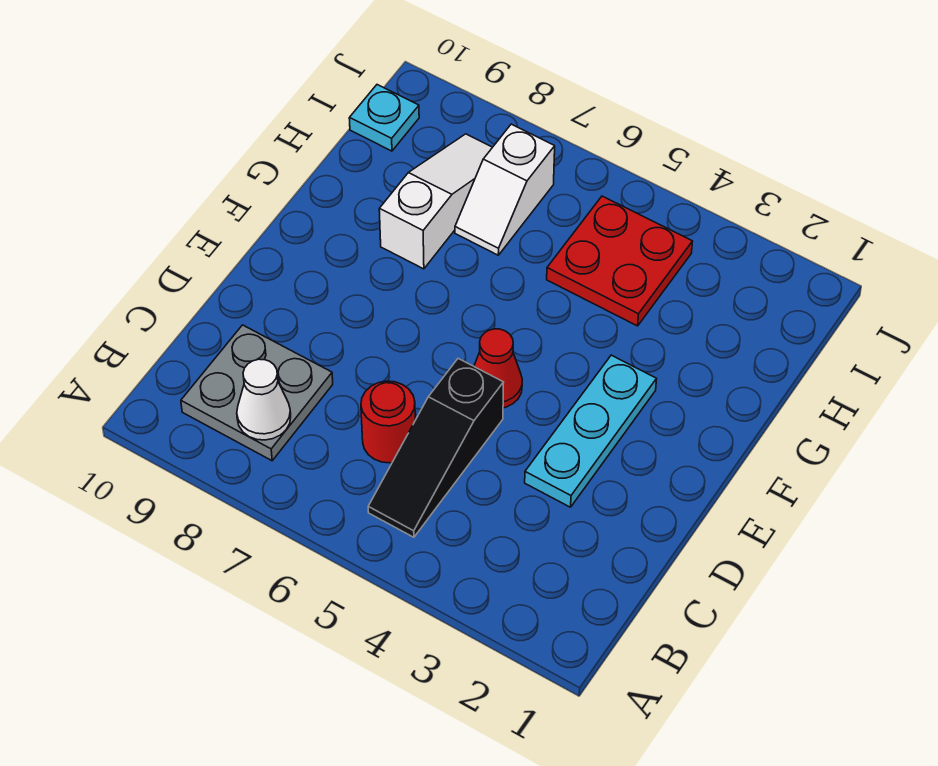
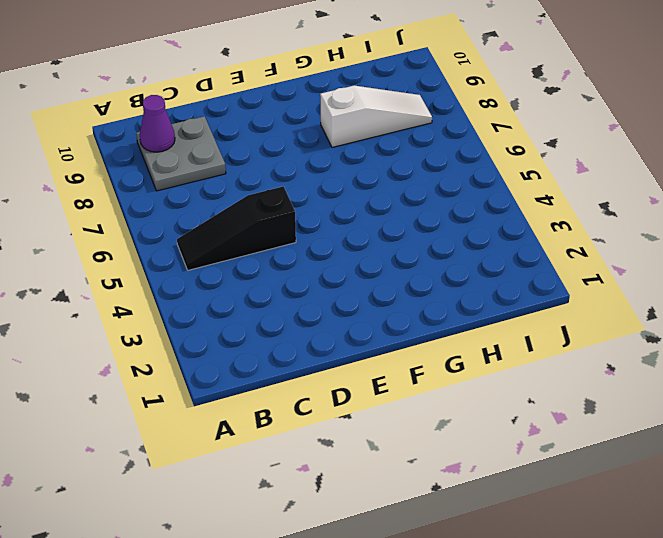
purple 1x1 cone [140,95,175,152] -> none
none -> red 1x1 round brick [361,381,415,463]
none -> cyan 1x3 plate [525,355,656,507]

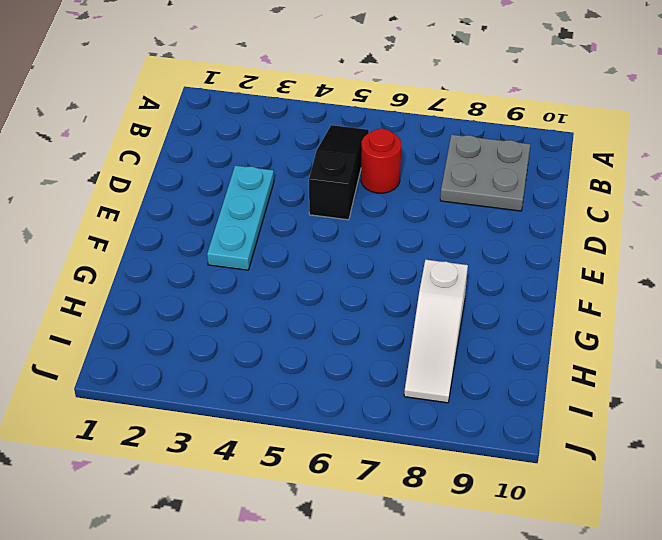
none -> red 1x1 cone [474,329,522,408]
none -> red 2x2 plate [547,196,693,326]

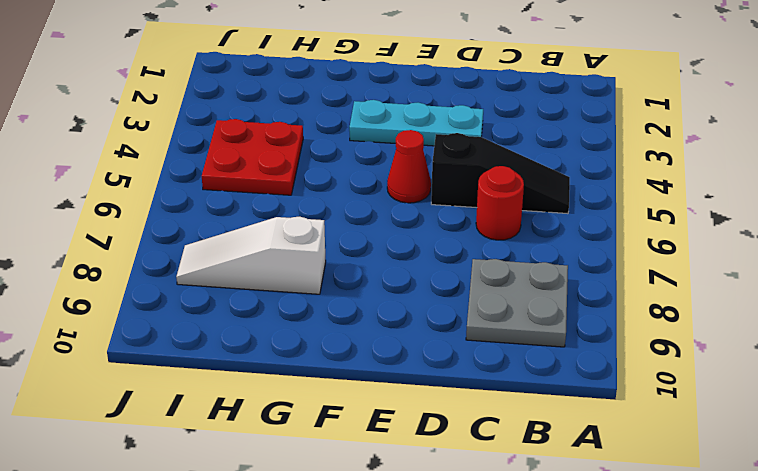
none -> white 1x2 slope [455,124,555,255]
none -> cyan 1x1 plate [349,85,419,151]

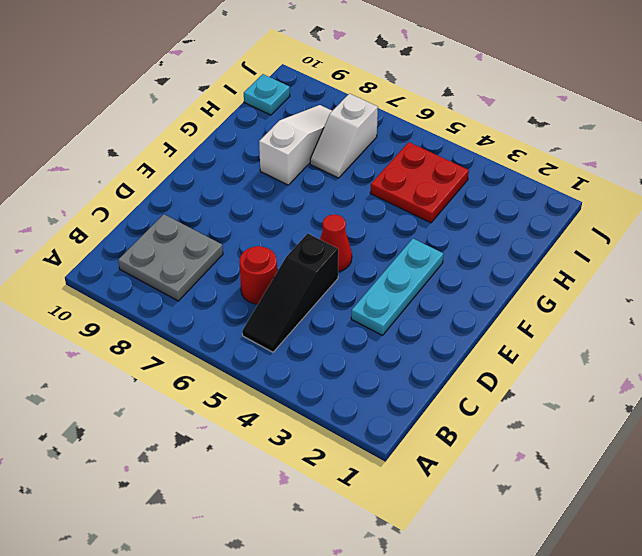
none -> white 1x1 cone [237,359,291,440]

